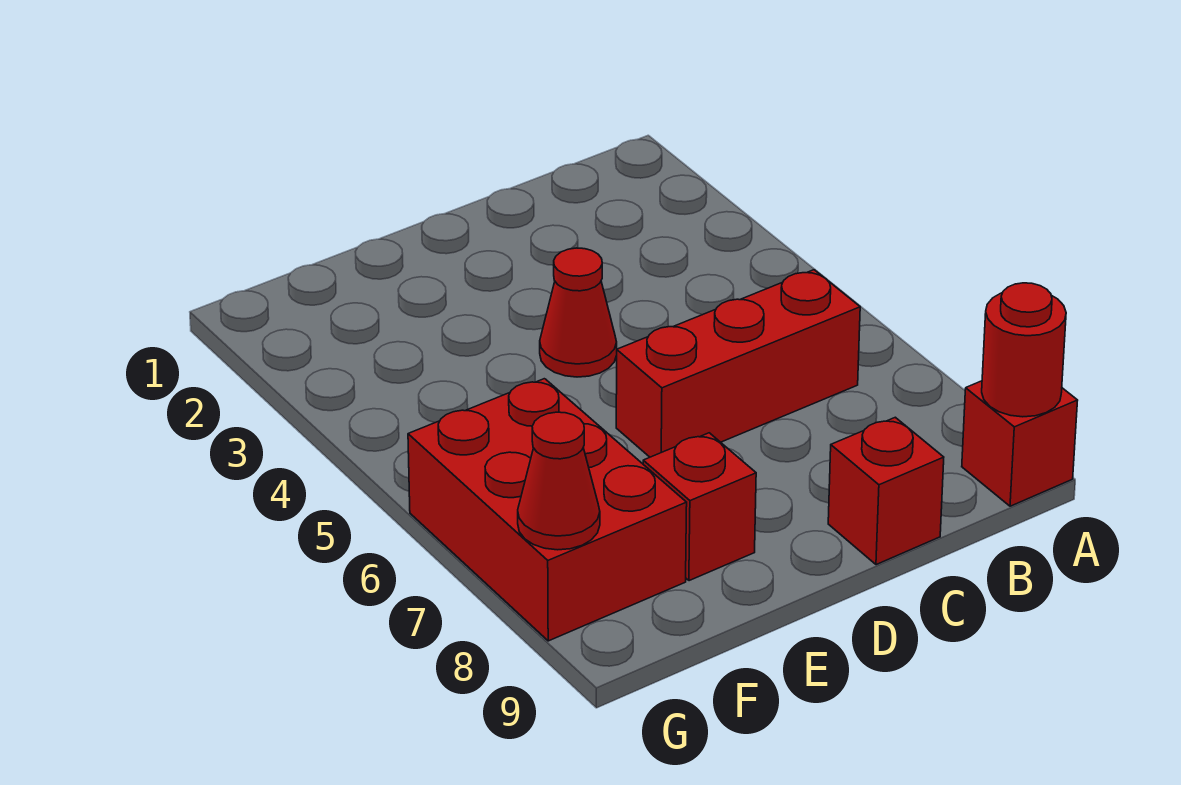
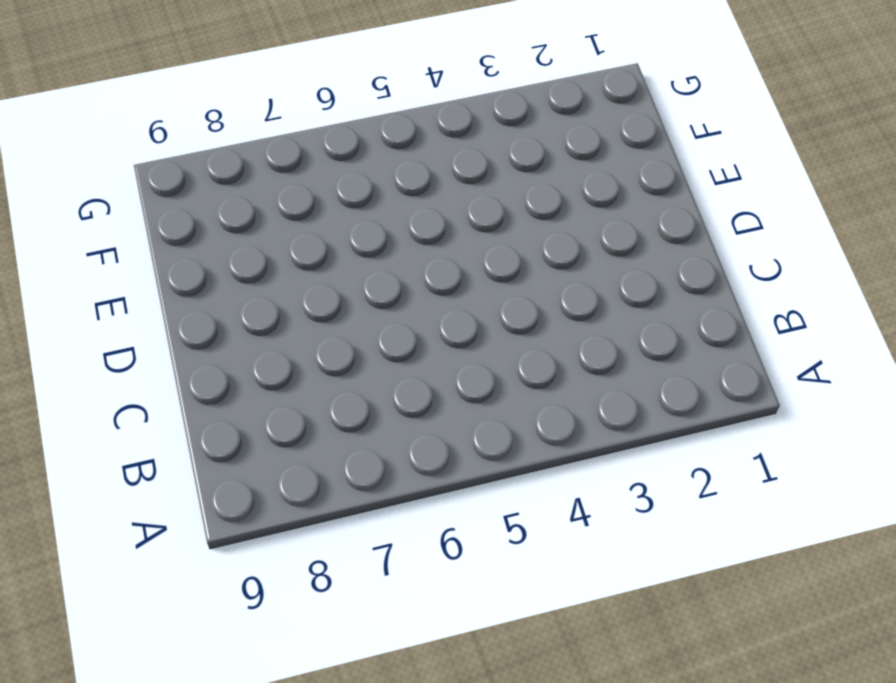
none -> red 1x1 brick [962,381,1078,506]
none -> red 1x3 brick [616,270,860,457]

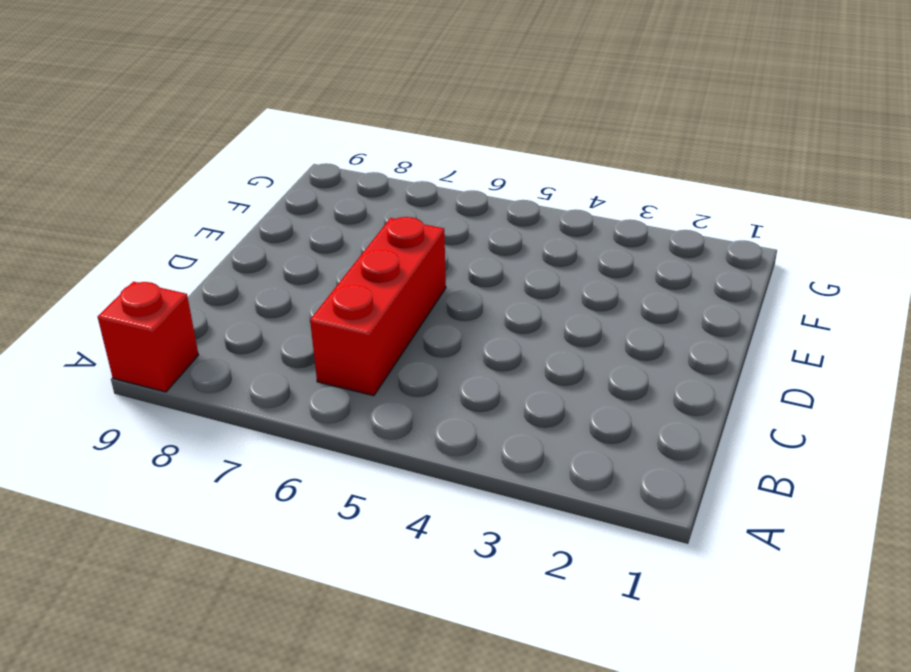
none -> red 1x1 brick [828,417,944,565]
none -> red 1x1 cone [540,248,617,377]

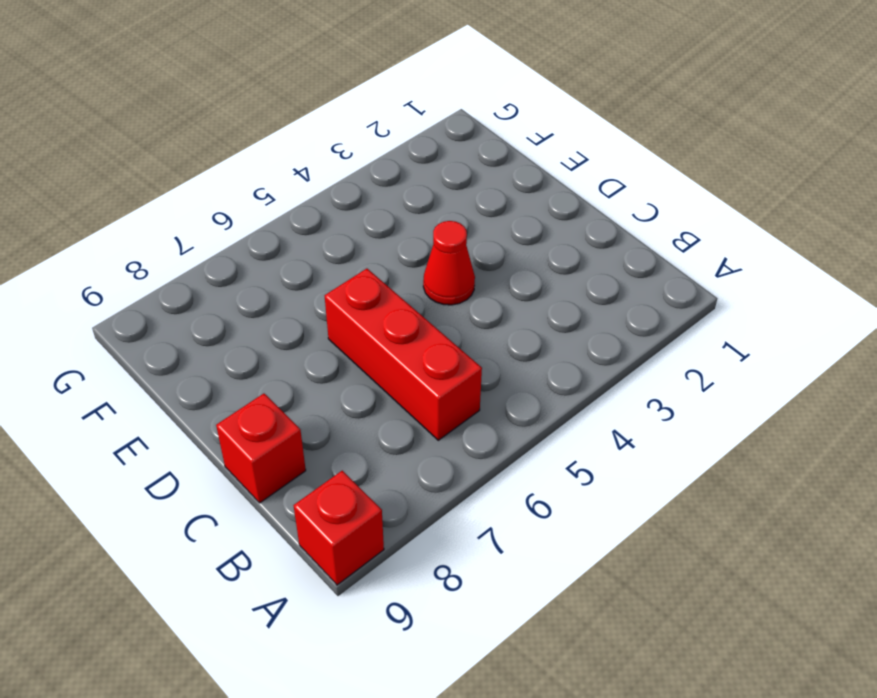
none -> red 1x1 brick [643,433,756,581]
none -> red 2x3 brick [408,379,687,641]

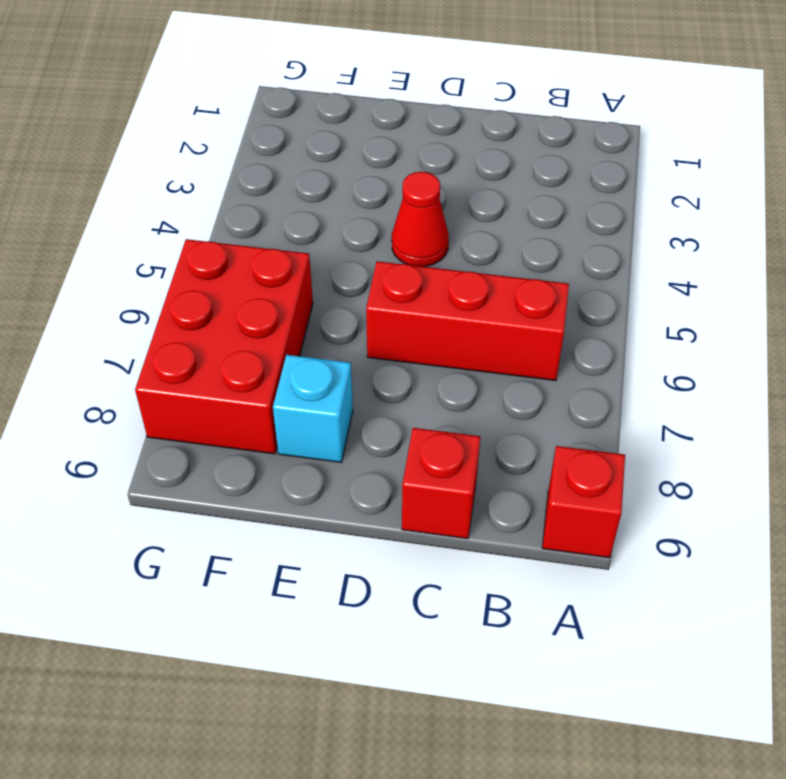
cyan 1x1 brick [273,355,353,462] -> red 1x1 brick [643,433,756,581]
none -> red 1x1 round brick [982,283,1066,417]
none -> red 1x1 cone [518,412,600,550]

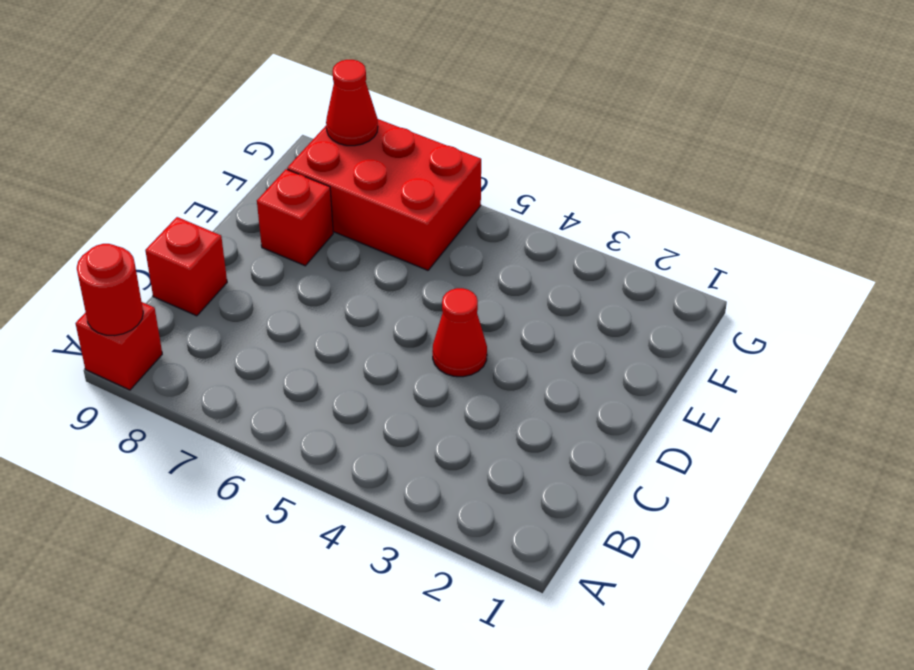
none -> red 1x3 brick [616,270,860,457]

